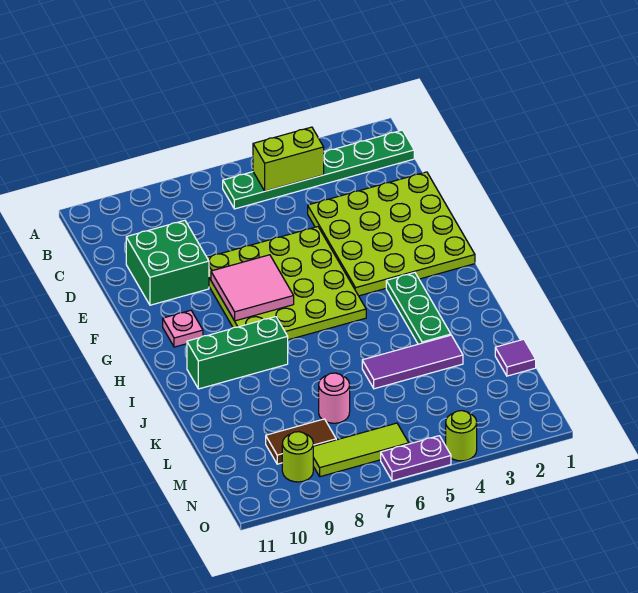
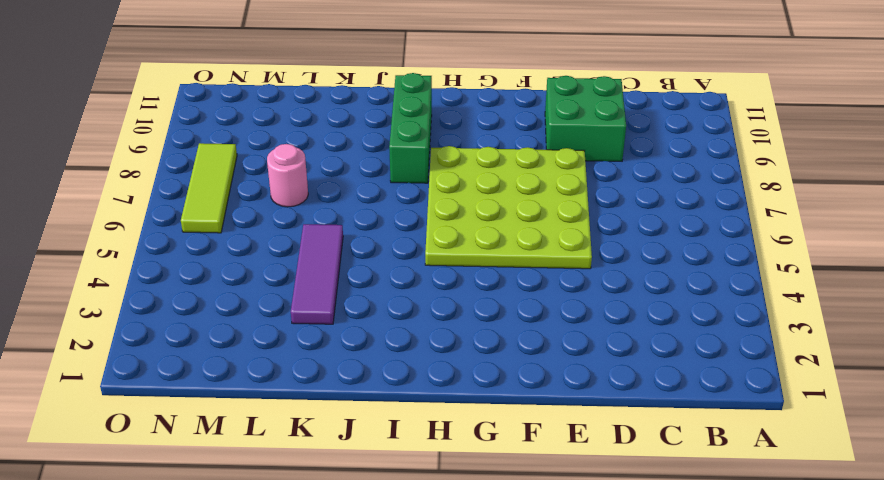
none -> green 1x6 plate [223,130,414,209]
none -> lime 4x4 plate [308,172,475,296]
none -> pink 1x1 plate [163,310,203,347]

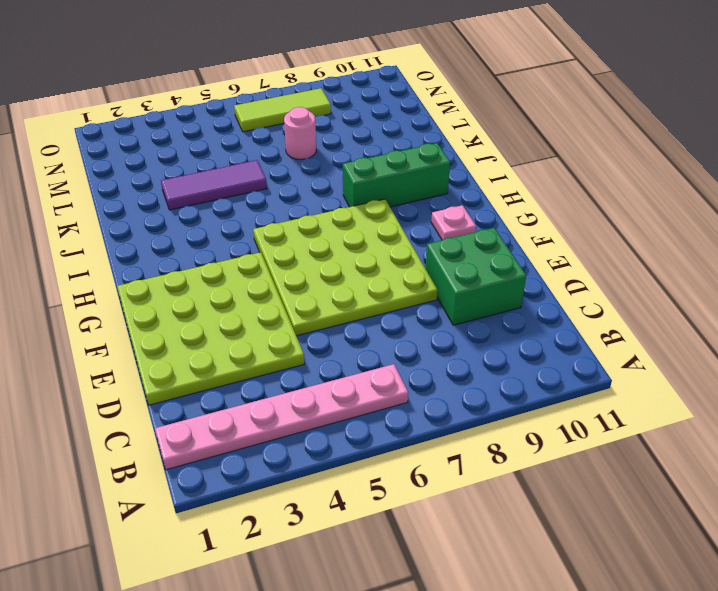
pink 1x6 plate [155,364,408,470] -> green 1x6 plate [223,130,414,209]
none -> green 1x3 plate [386,273,451,344]
none -> purple 1x1 tile [495,339,536,376]
none -> brown 1x2 tile [266,419,336,464]

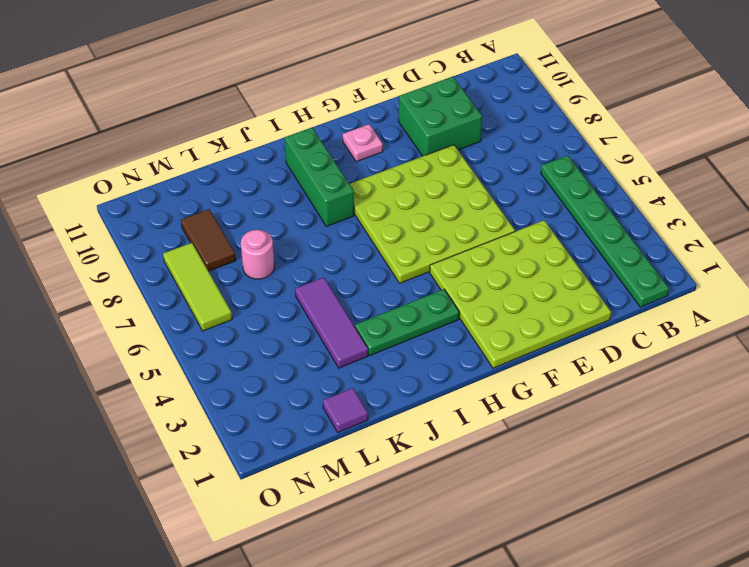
none -> lime 1x1 round brick [282,432,313,482]
none -> lime 1x1 round brick [446,411,477,461]
none -> purple 1x2 plate [381,436,451,481]

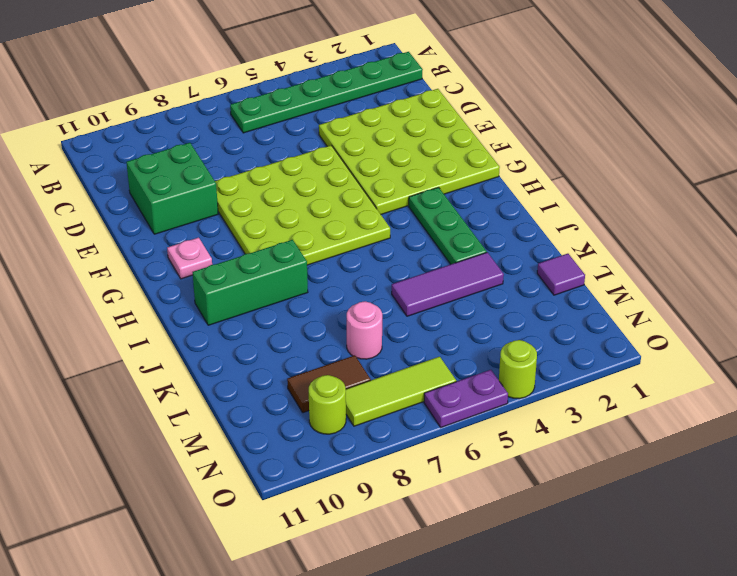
none -> lime 1x2 brick [253,127,324,191]
none -> pink 2x2 tile [211,255,294,321]

